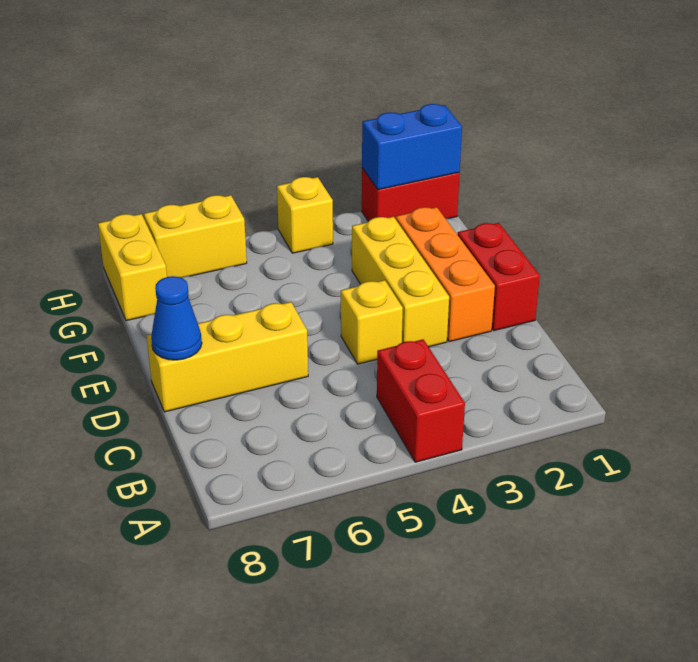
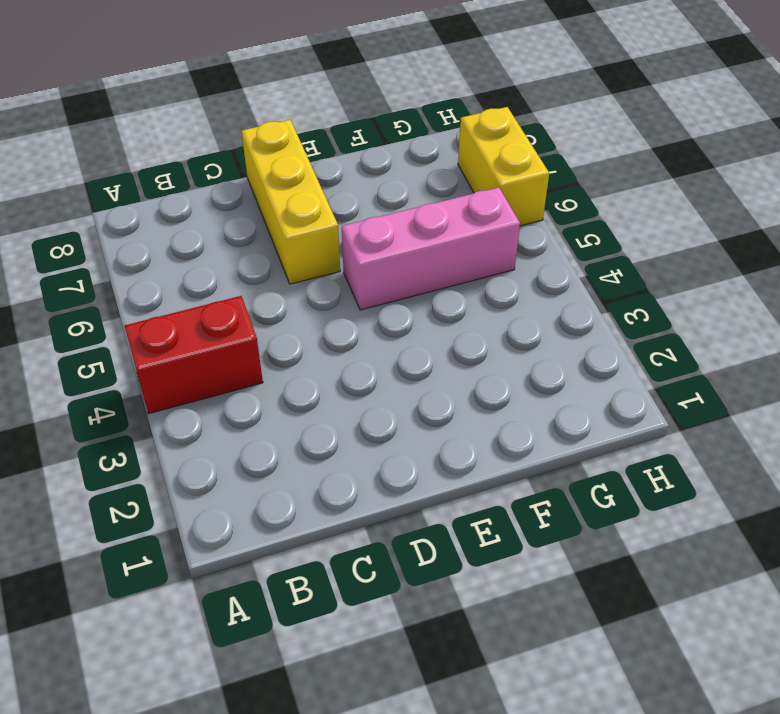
pink 1x3 brick [342,187,520,310] -> none
none -> red 1x2 brick [458,223,540,331]
none -> orange 1x3 brick [396,207,495,342]
none -> yellow 1x3 brick [352,217,449,347]

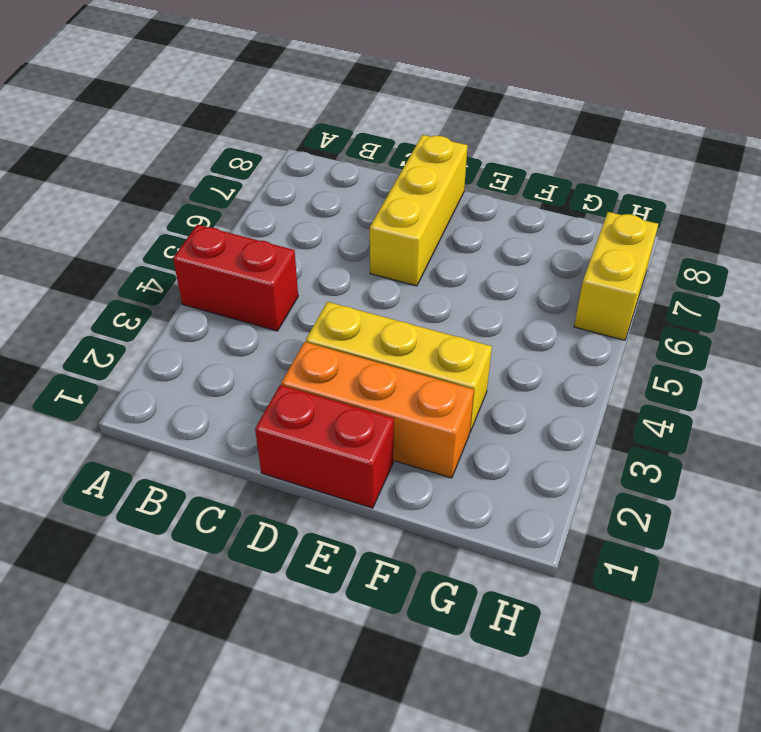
none -> yellow 1x1 brick [341,280,403,364]
none -> yellow 1x2 brick [98,214,167,321]
none -> red 1x2 brick [362,168,460,221]

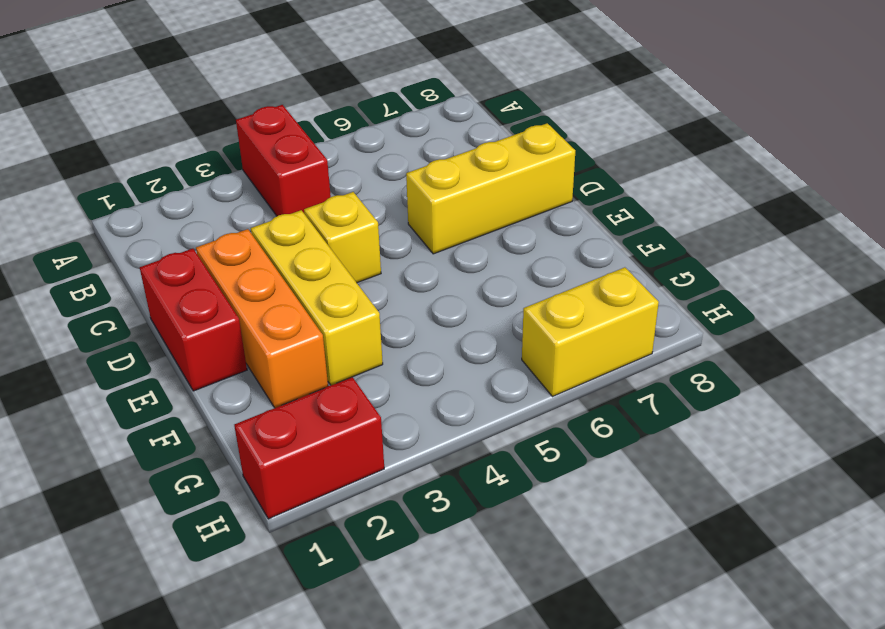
none -> yellow 1x2 brick [98,214,167,321]
none -> yellow 1x1 brick [277,177,333,253]
none -> blue 1x1 cone [151,276,202,360]

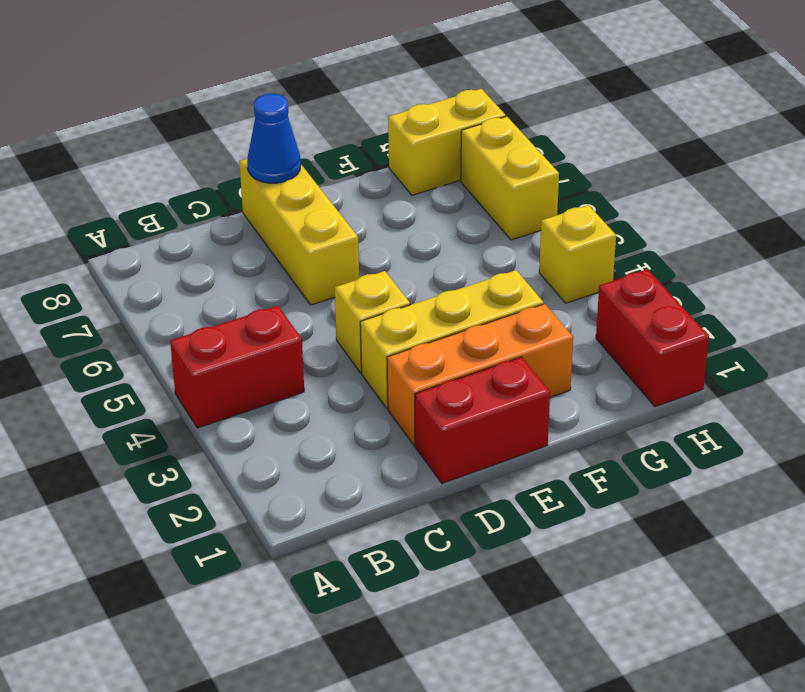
none -> blue 1x2 brick [362,104,462,190]

